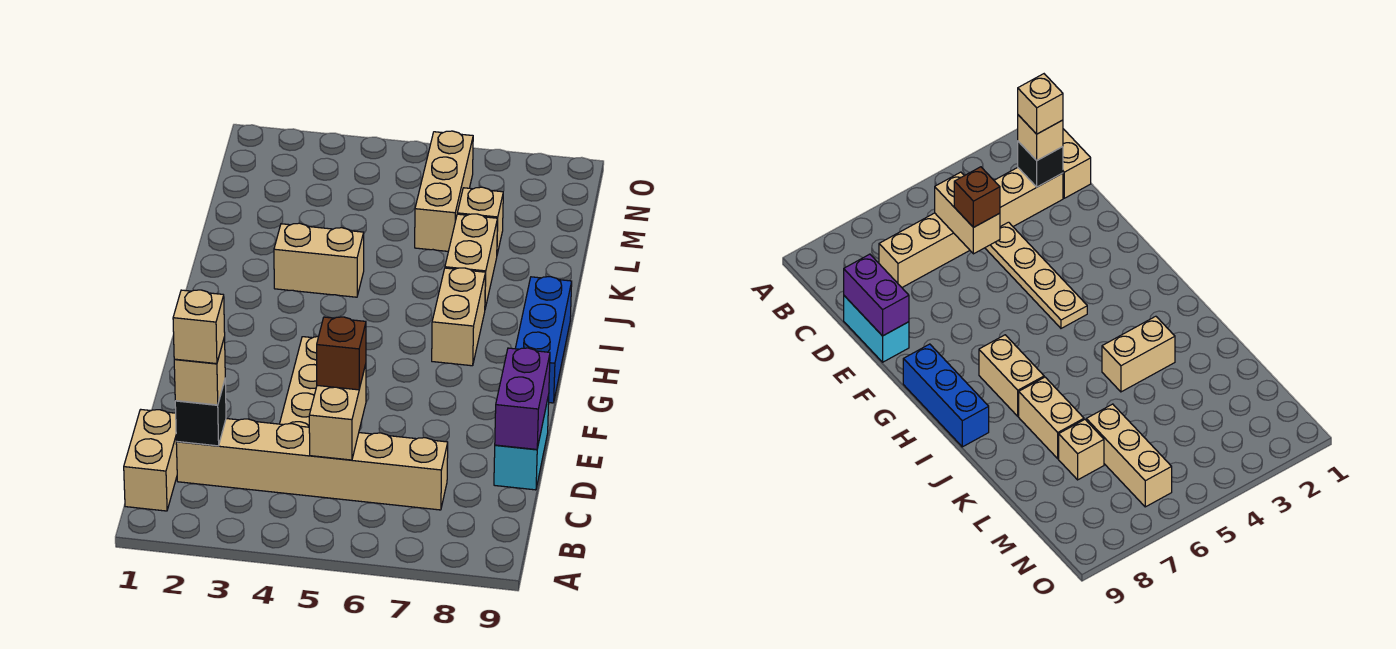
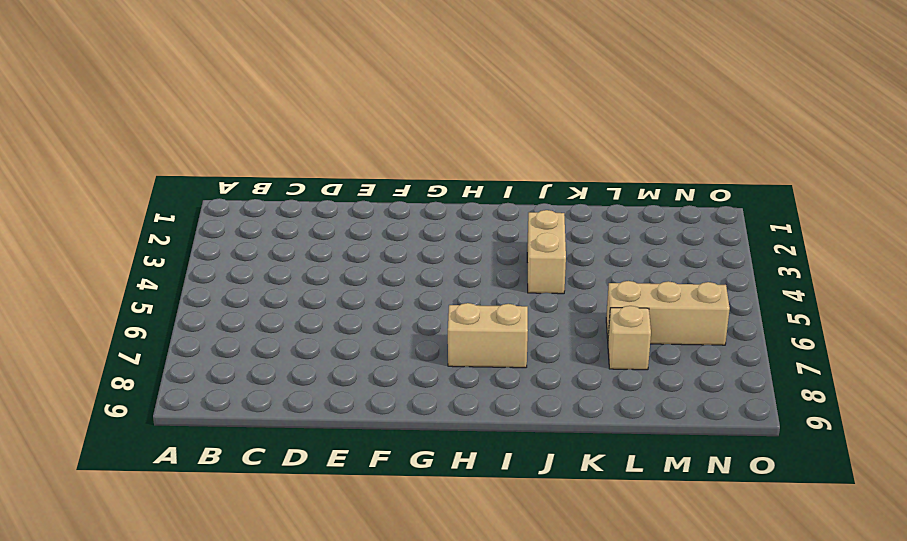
none -> tan 1x2 brick [124,409,177,511]
none -> tan 1x6 brick [176,419,448,510]
none -> tan 1x4 plate [280,337,318,427]

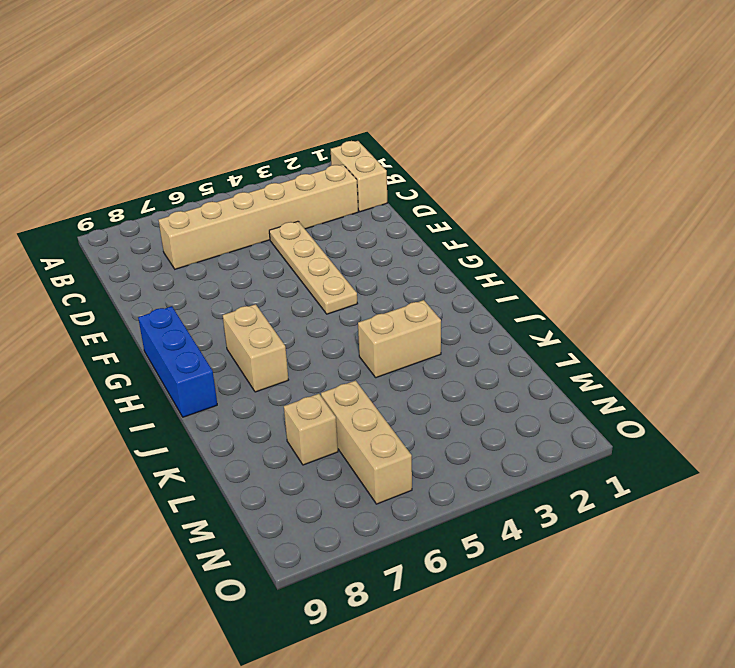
none -> cyan 1x2 brick [494,395,549,490]
none -> tan 1x2 brick [445,214,498,308]
none -> black 1x1 brick [175,381,226,446]

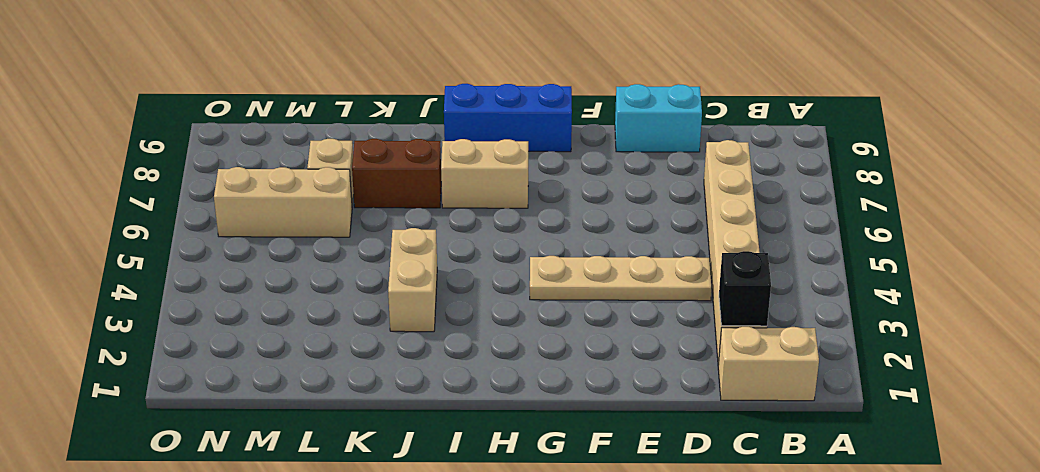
brown 1x2 brick [352,139,441,208] -> tan 1x2 brick [445,214,498,308]
none -> tan 1x2 brick [309,364,366,460]
none -> purple 1x2 brick [495,348,550,449]
none -> tan 1x1 brick [174,337,225,405]

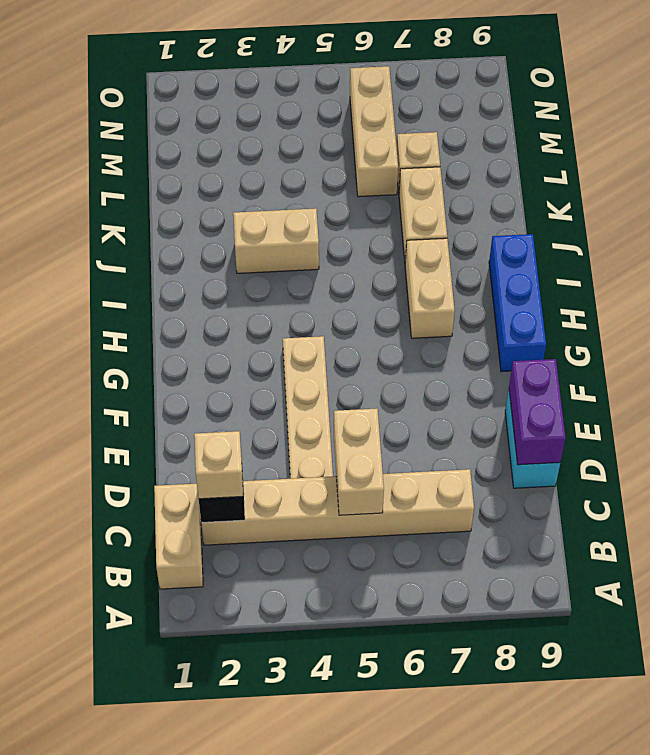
none -> brown 1x1 brick [317,317,366,390]
none -> tan 1x1 brick [173,290,225,364]

